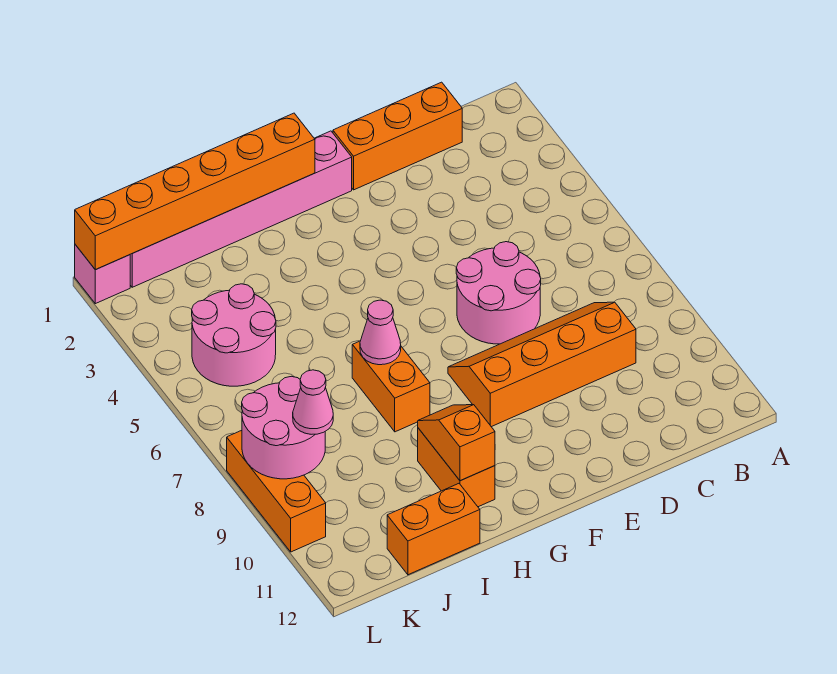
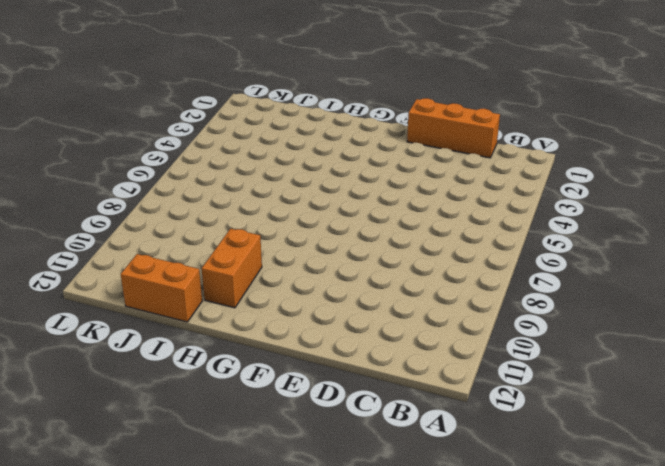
none -> orange 2x4 slope [448,302,636,427]
none -> pink 2x2 round brick [456,242,541,344]
none -> pink 1x6 brick [130,131,352,287]

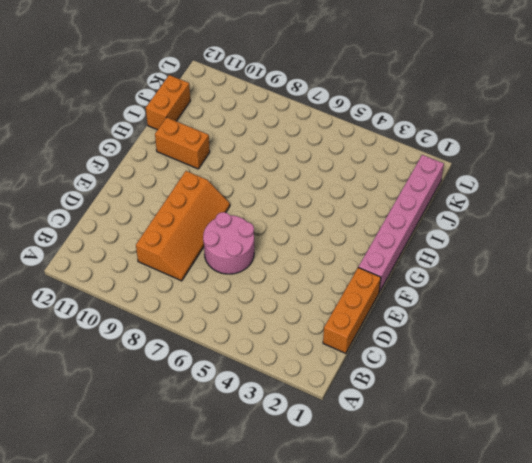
none -> orange 1x2 brick [352,341,430,432]
none -> pink 2x2 round brick [192,284,276,386]
none -> pink 1x1 brick [75,245,130,304]

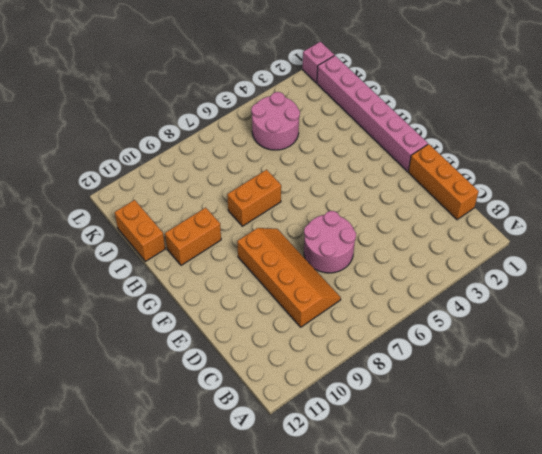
none -> orange 1x3 brick [227,430,326,552]
none -> orange 1x6 brick [75,113,315,270]
none -> pink 1x1 cone [360,300,401,365]

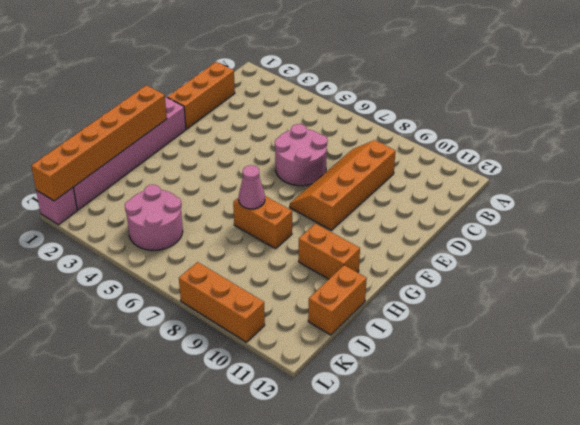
none -> orange 1x2 slope [418,405,495,481]
none -> pink 2x2 round brick [242,376,325,479]
none -> pink 1x1 cone [293,370,333,434]

